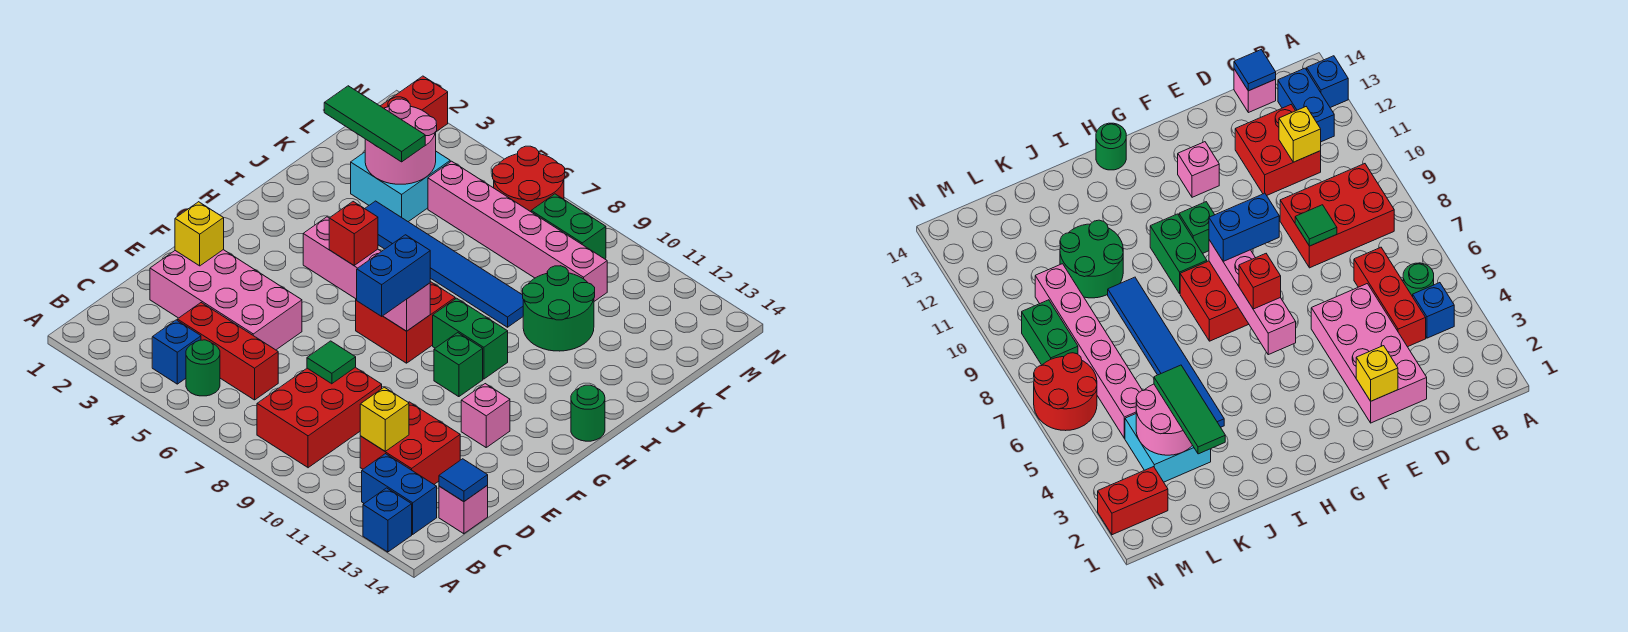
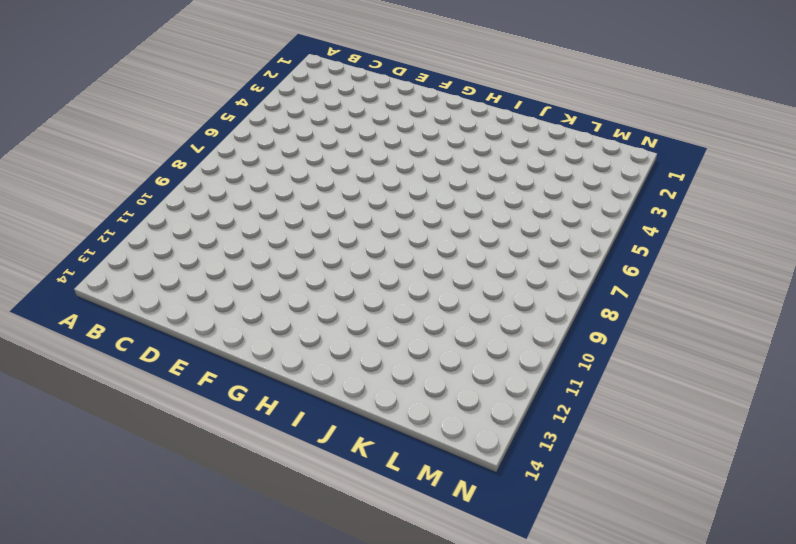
none -> blue 1x1 brick [363,488,412,552]
none -> blue 1x1 brick [152,320,201,384]
none -> green 1x1 round brick [186,340,220,396]
none -> red 2x3 brick [257,367,382,468]

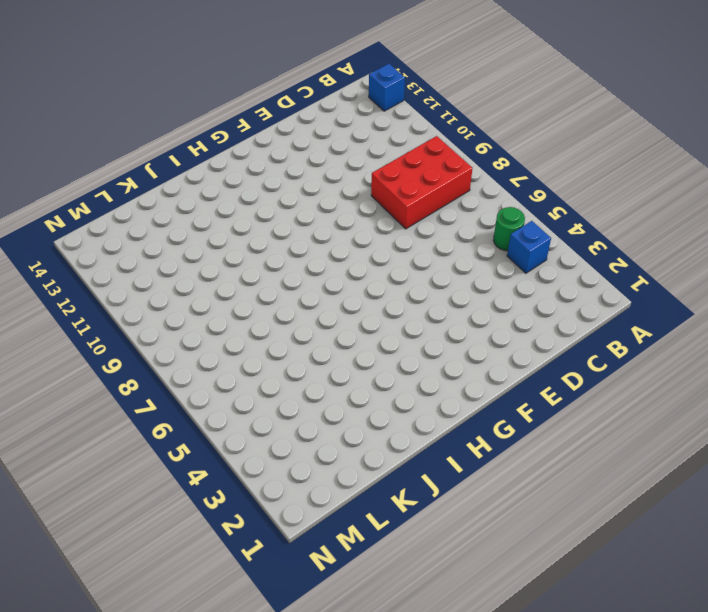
none -> blue 1x2 brick [362,454,437,534]
none -> red 1x3 brick [177,303,278,400]
none -> red 2x2 brick [360,402,460,484]
none -> pink 1x1 brick [439,486,488,534]

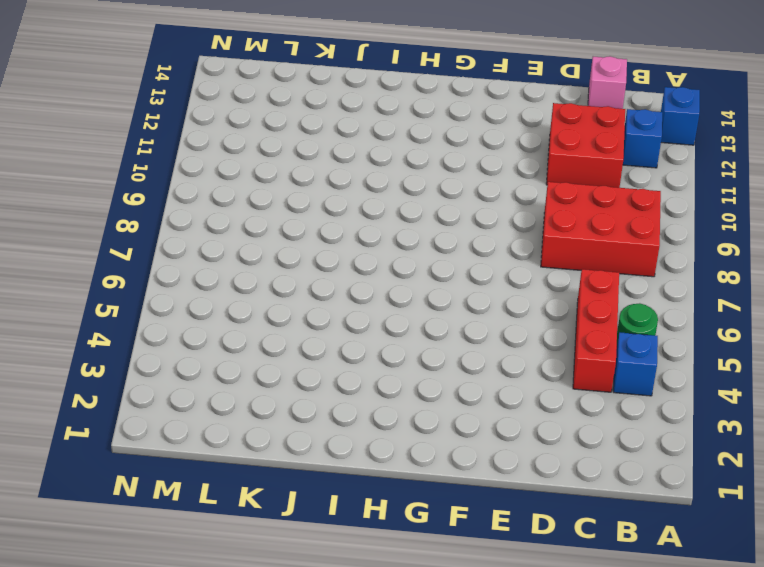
blue 1x1 brick [623,109,662,168] -> blue 1x2 brick [362,454,437,534]
none -> pink 2x4 brick [150,250,302,350]
none -> pink 1x1 brick [461,384,510,447]
none -> red 2x2 brick [356,282,455,363]
none -> green 1x1 brick [434,333,483,397]

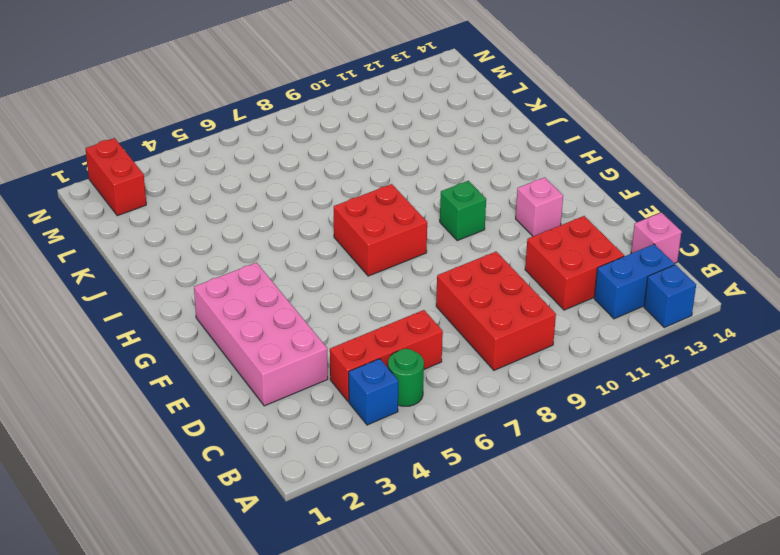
pink 2x4 brick [194,263,328,406] -> pink 2x4 brick turned to [150,250,302,350]
none -> green 1x2 brick [433,298,508,379]
none -> green 1x1 round brick [571,385,605,441]
none -> blue 1x6 tile [365,201,523,327]
none -> green 2x2 round brick [523,266,595,351]

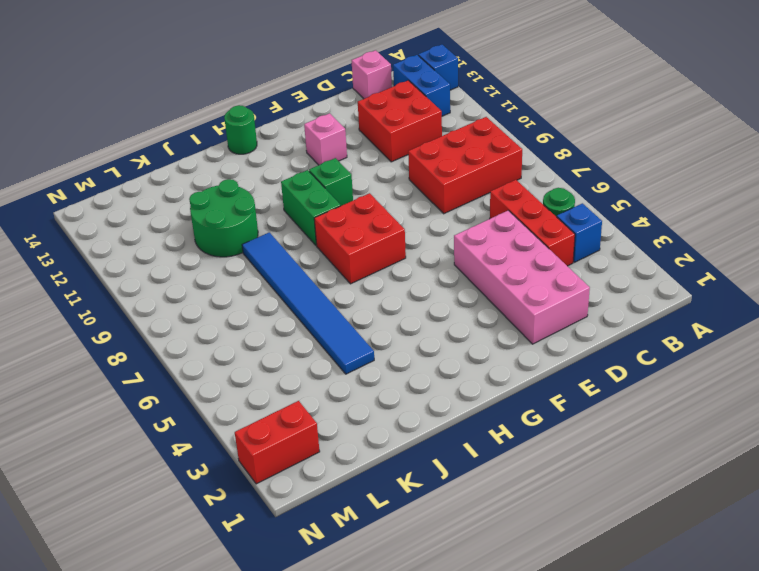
none -> cyan 2x2 brick [351,152,450,222]
none -> pink 1x6 brick [428,161,607,301]
none -> red 2x2 round brick [493,146,565,212]
none -> green 1x2 brick [531,194,606,259]

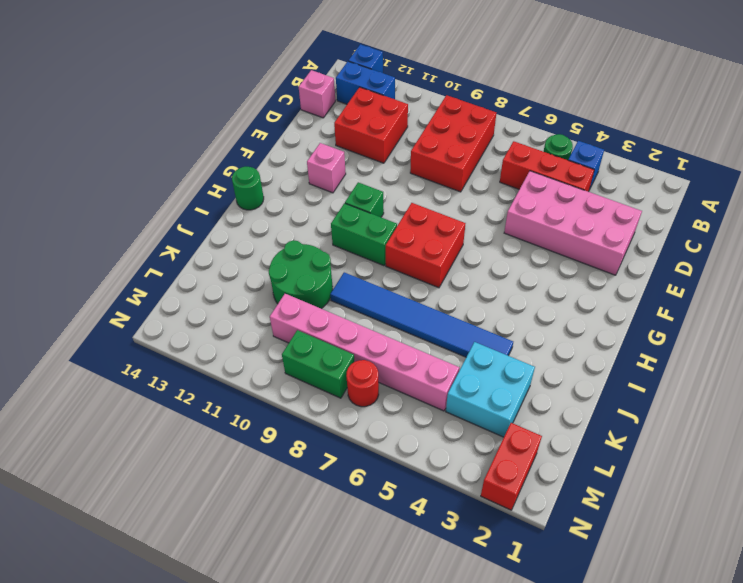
red 1x1 round brick [346,360,379,407] -> red 2x2 round brick [493,146,565,212]
none -> yellow 1x1 brick [360,387,409,451]
none -> blue 1x1 tile [439,459,488,502]
none -> green 1x1 tile [307,341,356,384]
none -> yellow 1x1 brick [175,202,224,266]

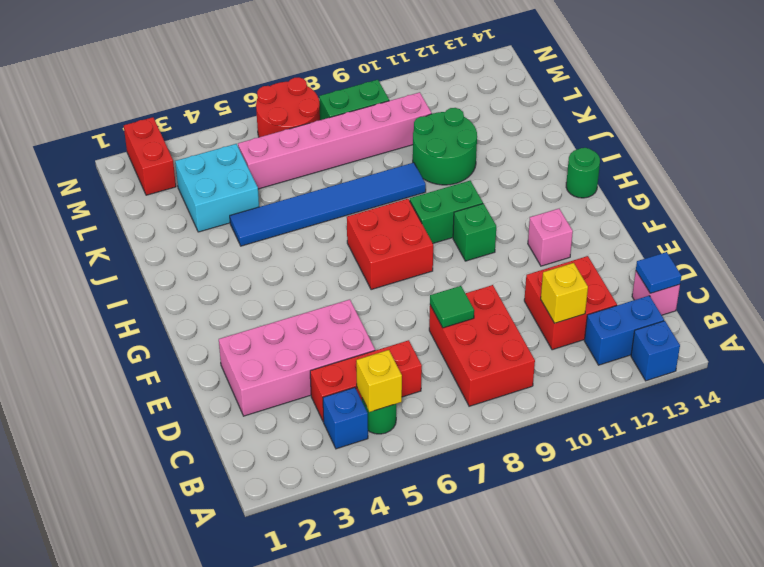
yellow 1x1 brick [356,350,402,412] -> yellow 1x1 brick moved to [175,202,224,266]
none -> pink 1x4 brick [303,217,430,331]
none -> pink 2x2 round brick [365,99,437,184]
none -> blue 1x2 brick [356,235,430,316]
none -> red 1x1 brick [329,202,378,265]

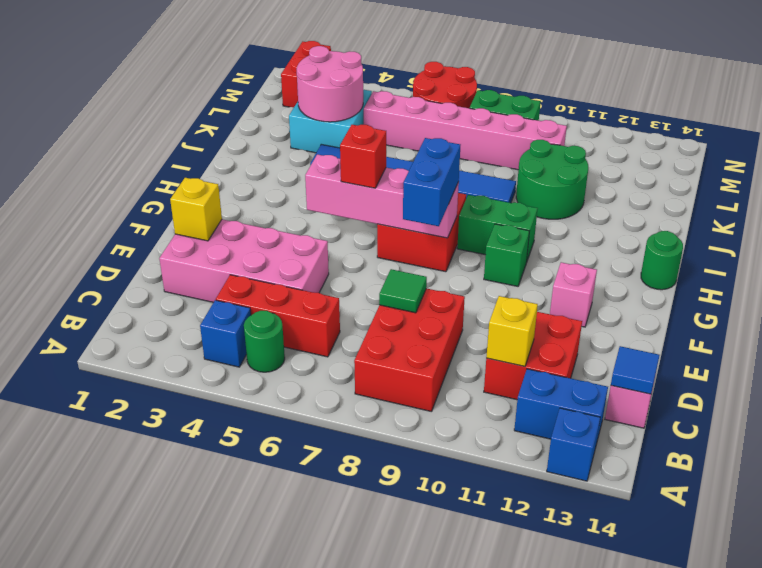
none -> green 1x3 tile [324,86,425,162]

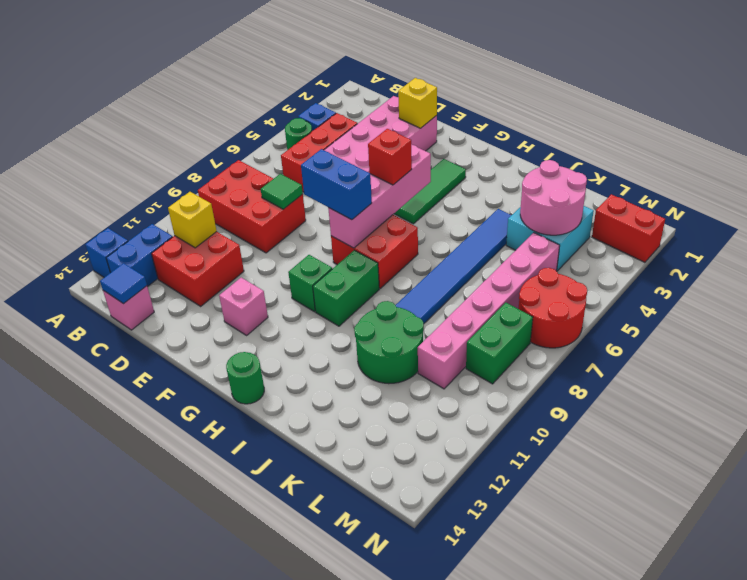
green 1x3 tile [394,159,466,224] -> green 1x3 tile moved to [324,86,425,162]

